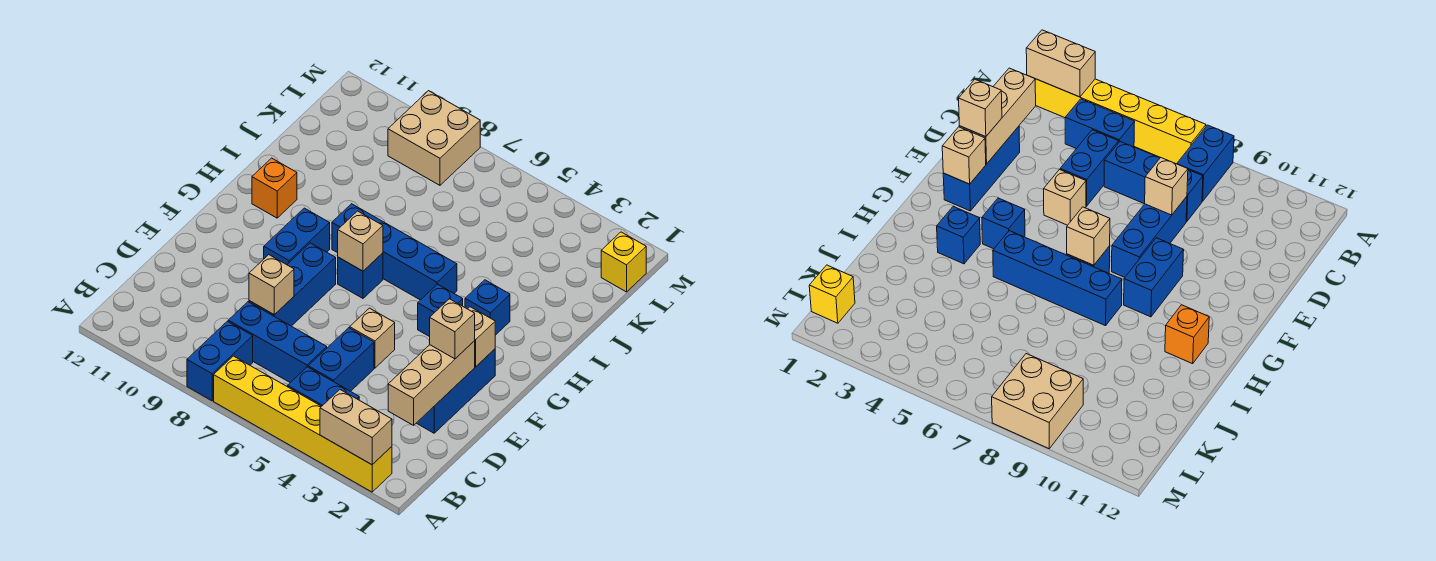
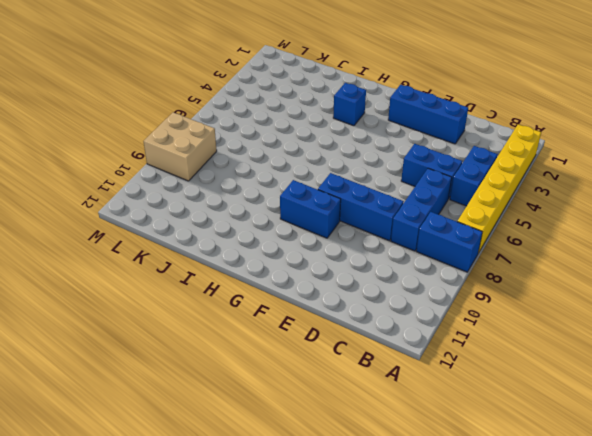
none -> tan 1x1 brick [350,308,395,368]
none -> blue 1x1 brick [418,284,463,337]
none -> blue 1x1 brick [338,253,383,298]

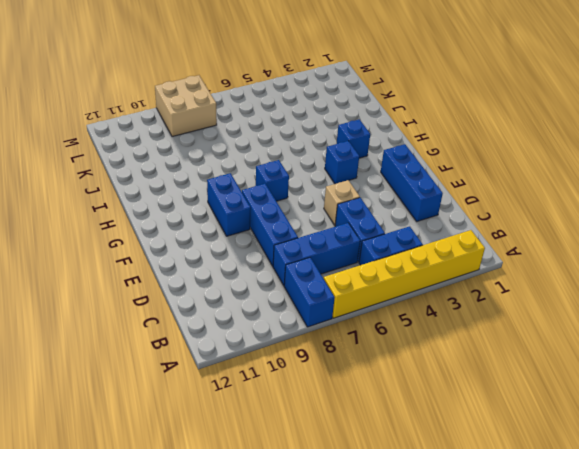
none -> blue 1x4 brick [332,204,457,300]
none -> orange 1x1 brick [252,158,297,218]
none -> yellow 1x1 brick [601,232,646,292]

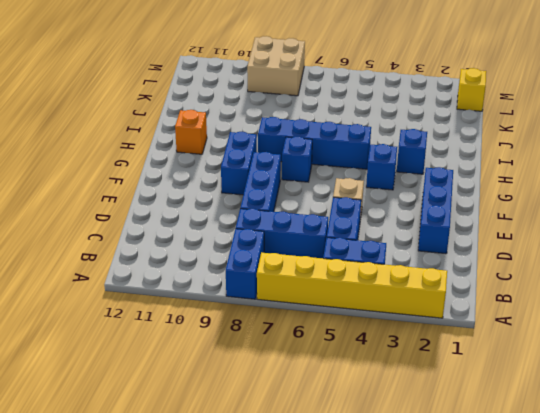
none -> tan 1x2 brick [320,390,392,465]
none -> tan 1x3 brick [388,341,475,425]
none -> tan 1x1 brick [249,255,294,315]

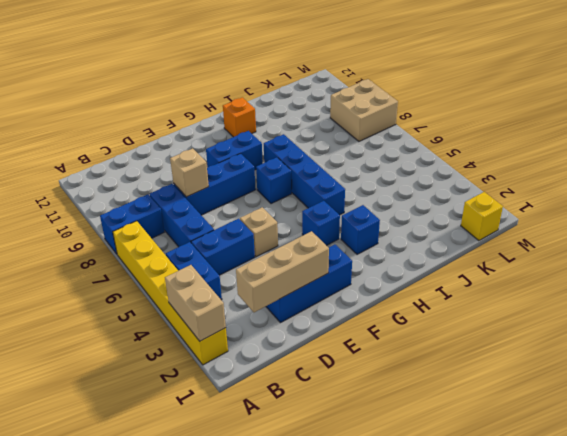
none -> tan 1x1 brick [468,307,495,367]
none -> tan 1x1 brick [338,211,383,271]
none -> tan 1x1 brick [430,299,475,359]

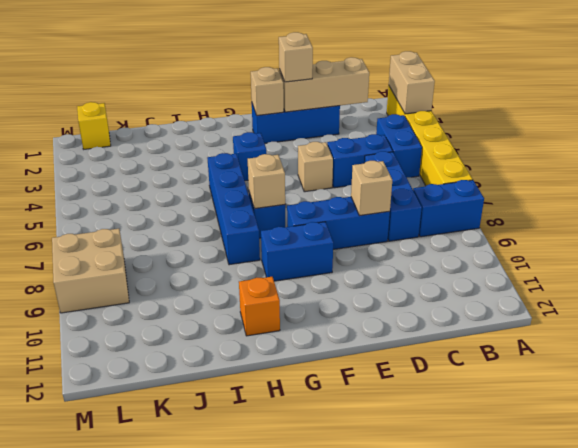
none -> blue 1x1 brick [465,280,510,335]

